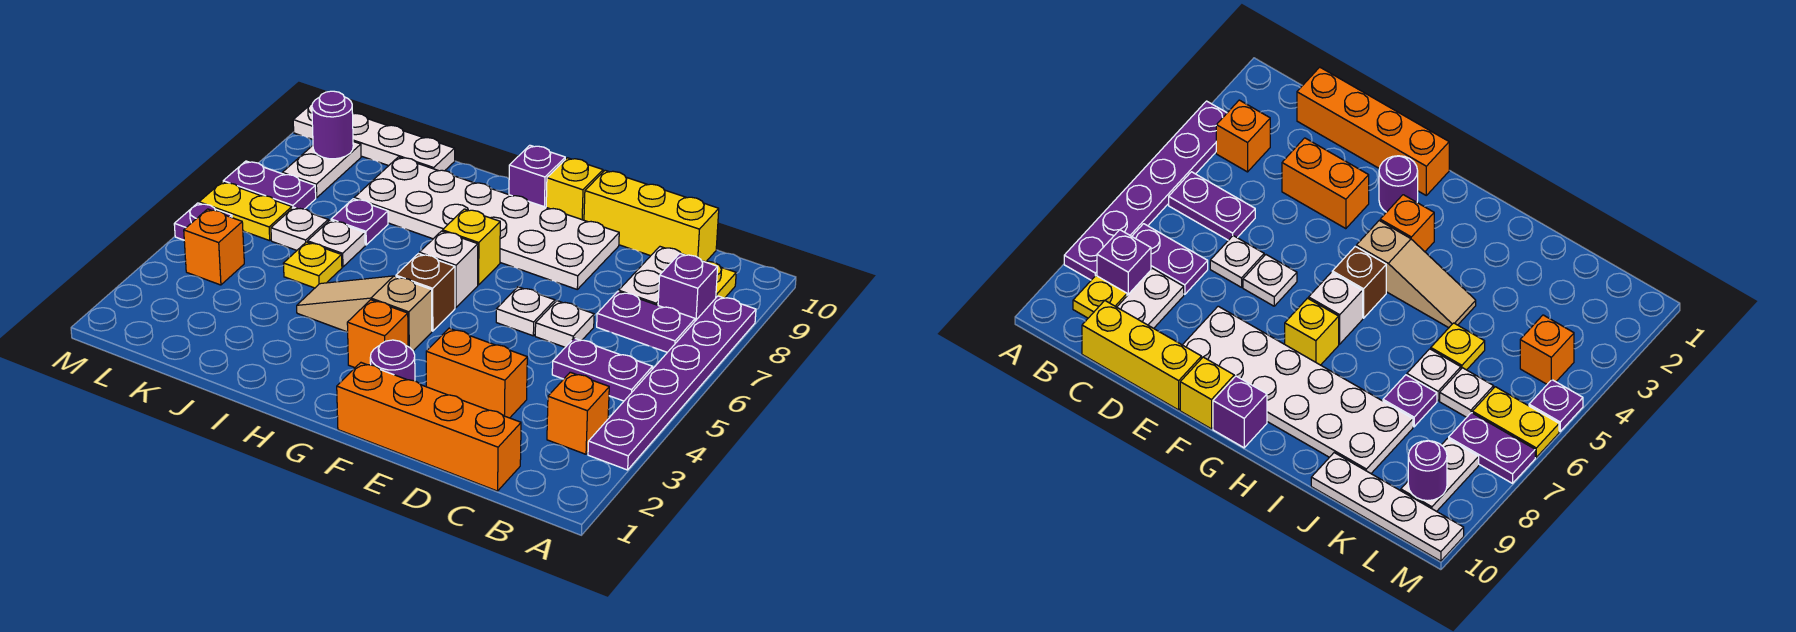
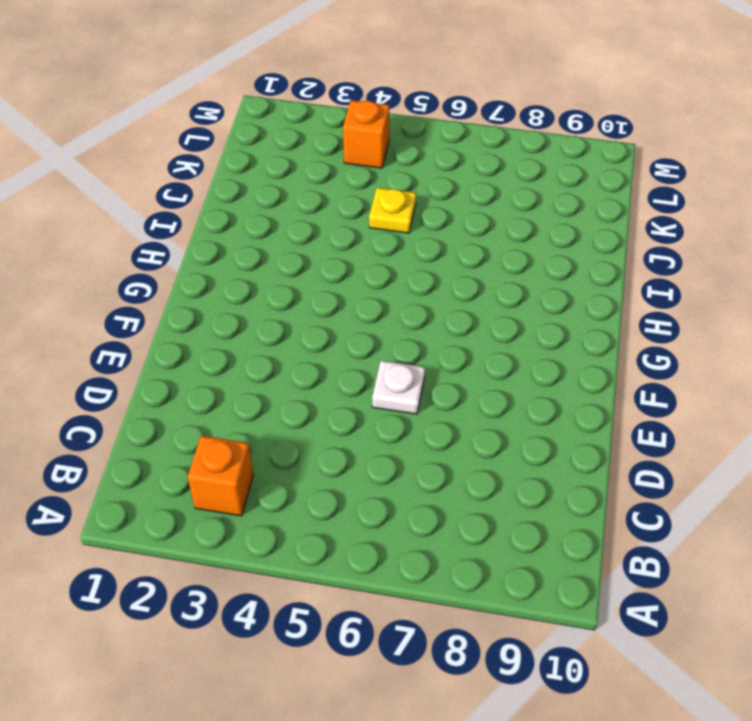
none -> purple 1x6 plate [588,296,756,470]
none -> purple 1x2 plate [552,338,653,401]
none -> purple 1x2 plate [597,291,695,352]
none -> purple 1x1 brick [658,254,718,321]

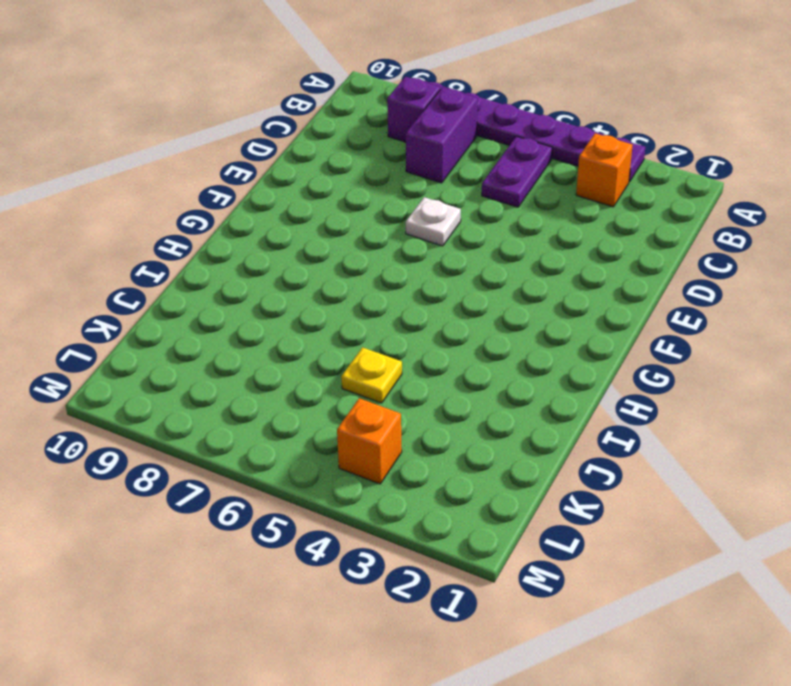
purple 1x2 brick [406,88,478,183] -> purple 1x2 plate [597,291,695,352]
none -> yellow 1x1 plate [706,261,736,298]
none -> orange 1x4 brick [337,363,521,491]
none -> white 1x2 plate [619,247,681,305]
none -> yellow 1x3 brick [584,170,719,262]

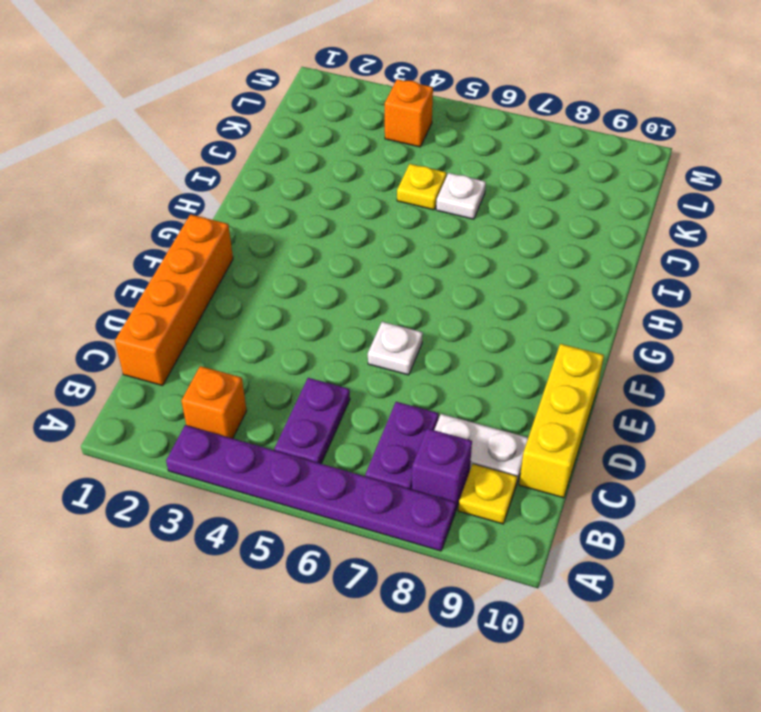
none -> orange 1x2 brick [426,328,527,418]
none -> white 1x1 plate [535,301,594,347]
none -> white 2x6 plate [354,157,619,289]
none -> purple 1x1 round brick [370,340,415,381]

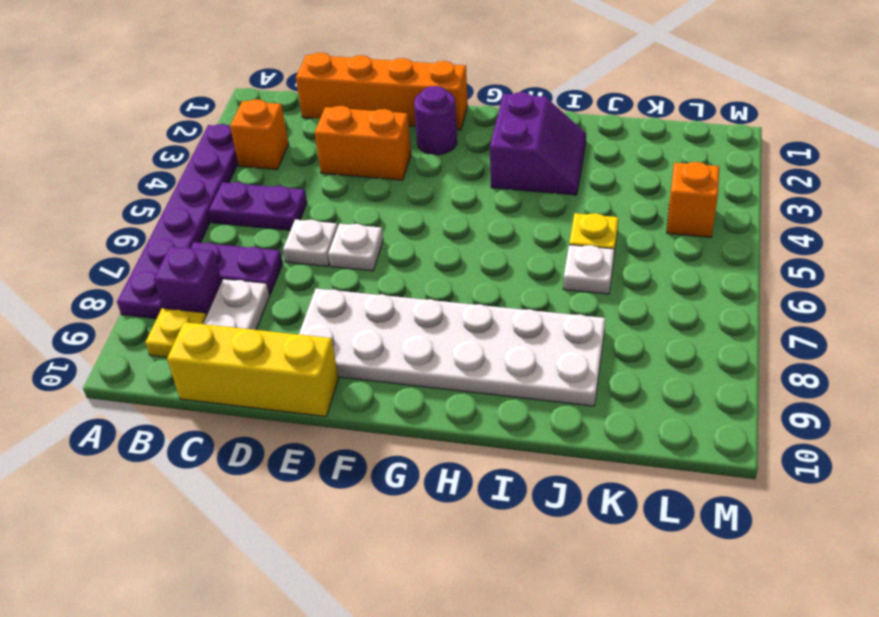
purple 2x2 slope [490,92,586,195] -> none
none -> yellow 1x1 brick [546,158,603,220]
none -> orange 1x1 brick [347,300,408,368]
none -> tan 1x3 slope [297,276,432,351]
none -> brown 1x1 brick [396,254,455,331]

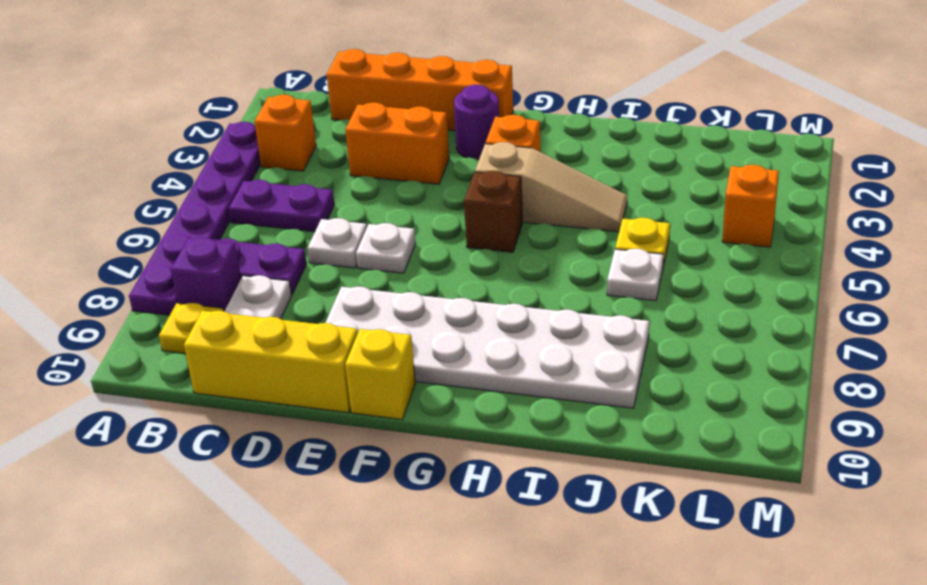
none -> white 1x1 brick [419,231,478,308]
none -> yellow 1x1 brick [443,209,500,285]
none -> purple 1x1 brick [509,145,565,207]
none -> purple 1x1 plate [331,199,388,245]

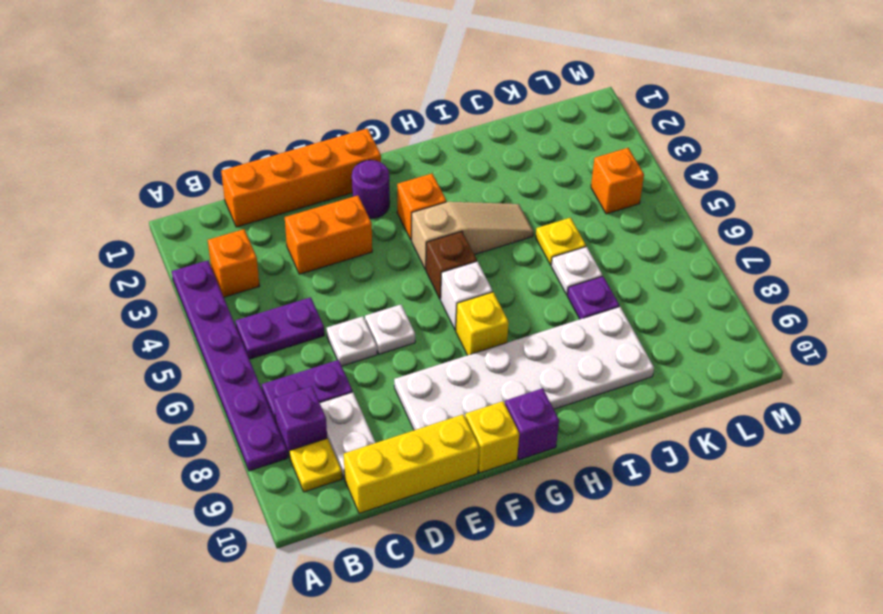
none -> white 1x4 plate [293,103,455,171]
none -> white 1x1 plate [271,207,328,250]
none -> yellow 1x2 plate [199,182,292,241]
none -> purple 1x2 plate [223,161,316,209]

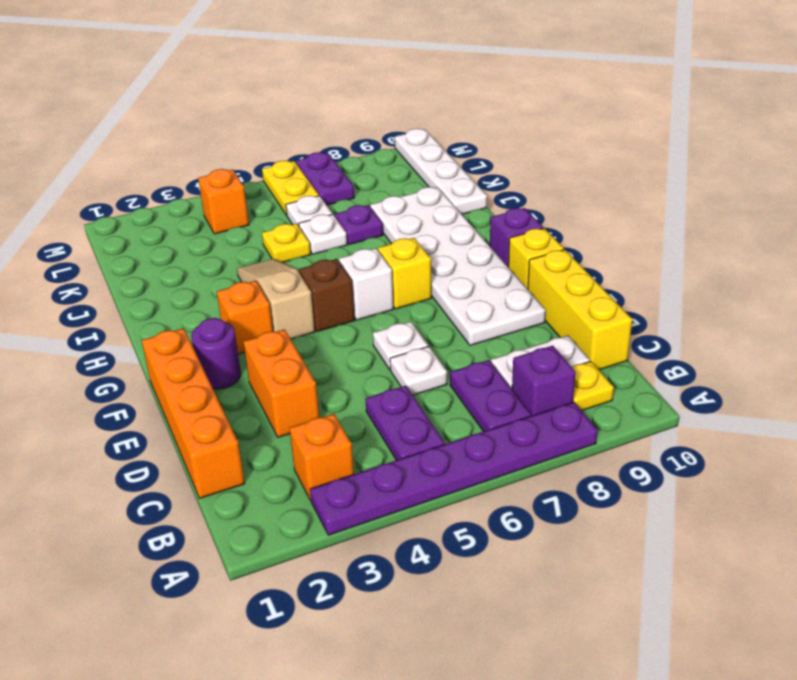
none -> white 1x2 plate [282,142,361,198]
none -> purple 1x1 plate [174,203,232,240]
none -> purple 1x1 round brick [312,91,353,159]

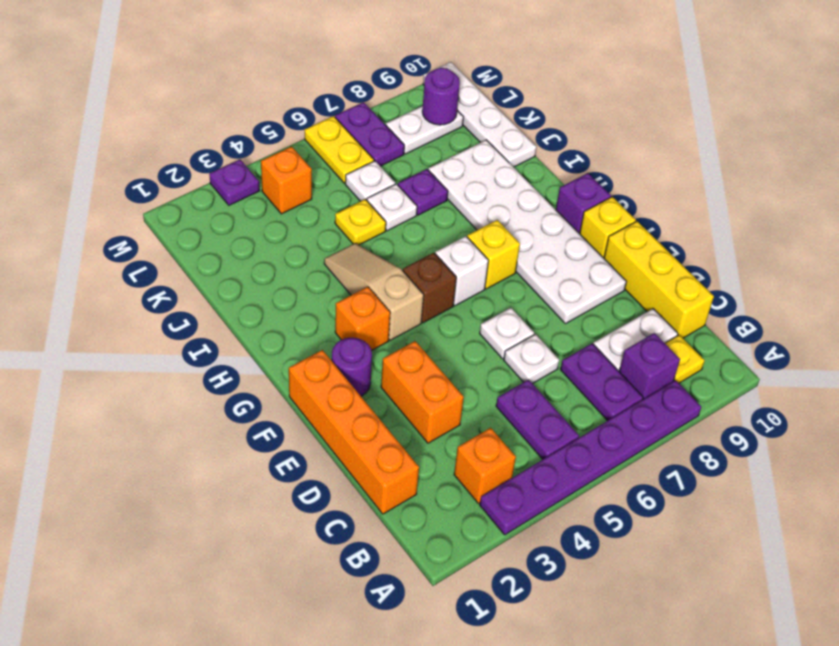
purple 1x1 plate [209,159,260,205] -> purple 1x1 plate moved to [174,203,232,240]

